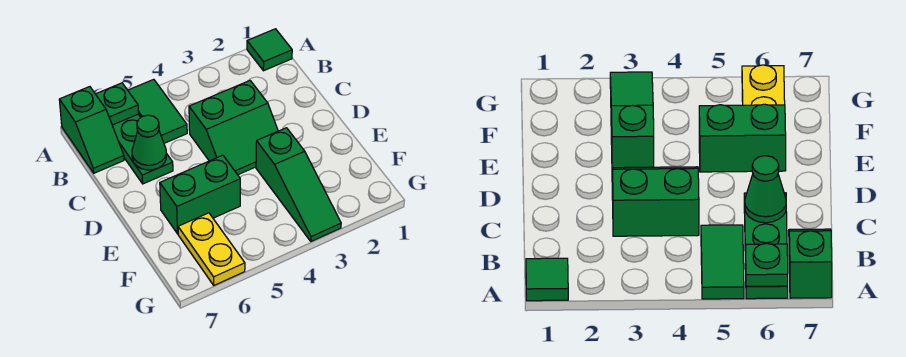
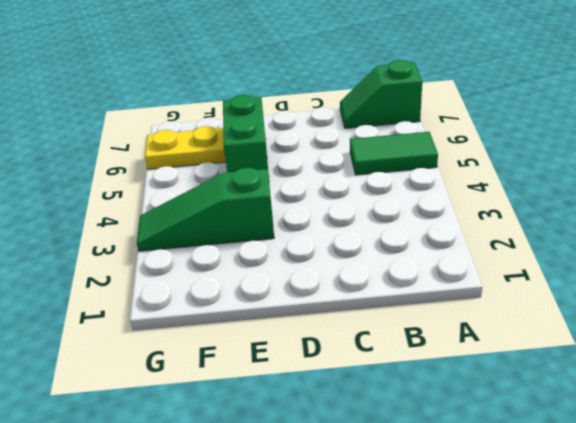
none -> green 1x1 tile [247,29,292,71]
none -> green 1x3 plate [112,114,173,184]

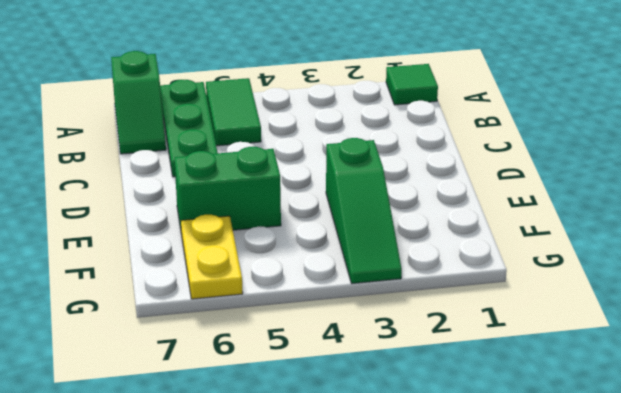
none -> green 2x2 slope [189,81,278,175]
none -> green 1x1 plate [96,83,139,125]

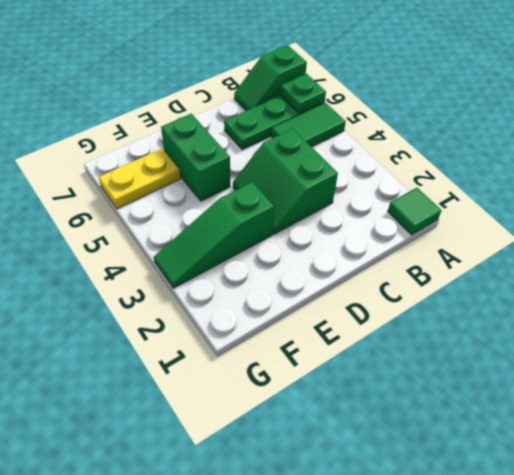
none -> green 1x1 cone [132,115,166,170]

